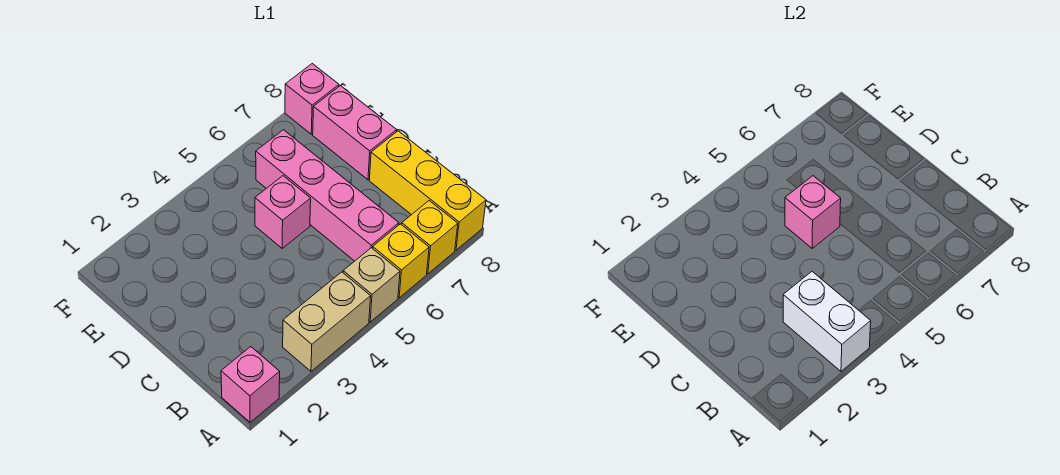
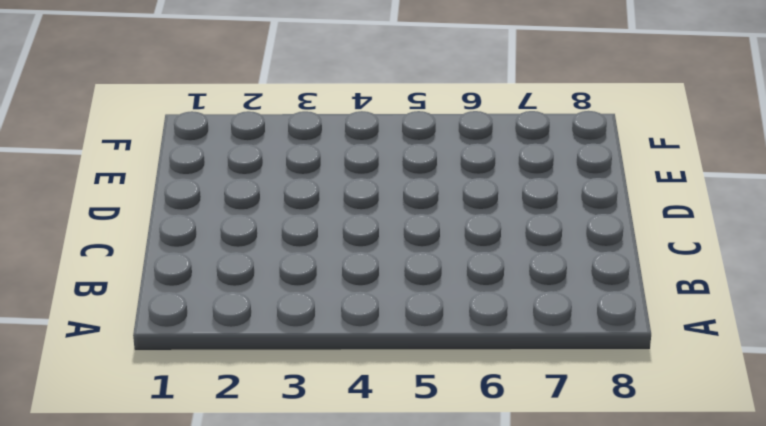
none -> pink 1x1 brick [221,347,280,422]
none -> tan 1x2 brick [283,272,371,371]
none -> tan 1x1 brick [343,248,400,322]

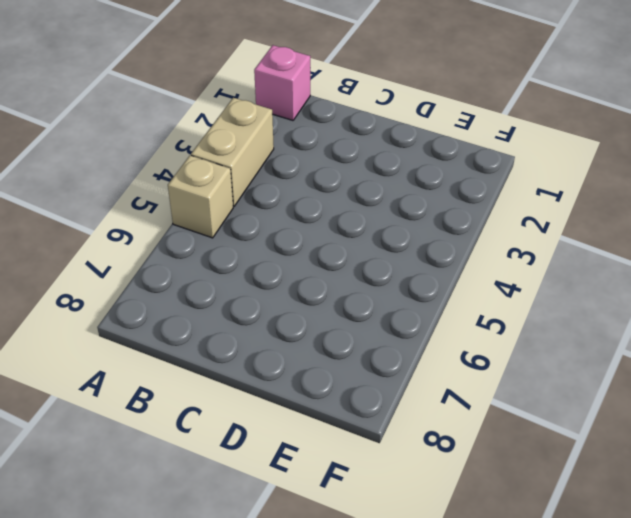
none -> yellow 1x1 brick [373,224,429,298]
none -> yellow 1x1 brick [402,201,458,274]
none -> yellow 1x3 brick [369,131,486,250]

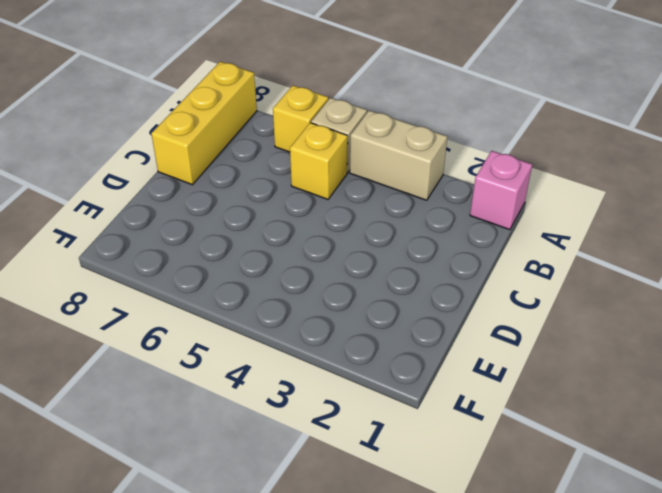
yellow 1x1 brick [290,123,348,199] -> yellow 1x1 brick moved to [402,201,458,274]
none -> pink 1x4 brick [256,130,399,261]
none -> pink 1x1 brick [255,176,311,248]
none -> pink 1x2 brick [313,86,397,180]

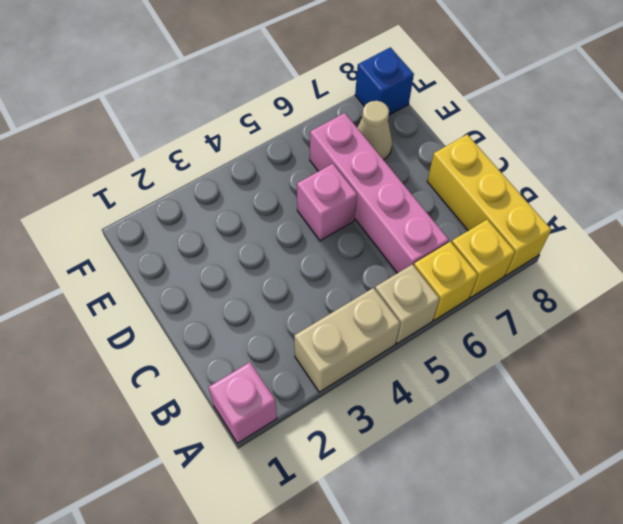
tan 1x1 cone [358,101,392,160] -> none
blue 1x1 brick [355,47,414,115] -> pink 1x1 brick [285,64,339,134]
none -> pink 1x2 brick [313,86,397,180]
none -> white 1x2 brick [783,272,871,371]
none -> pink 1x1 brick [785,176,841,248]

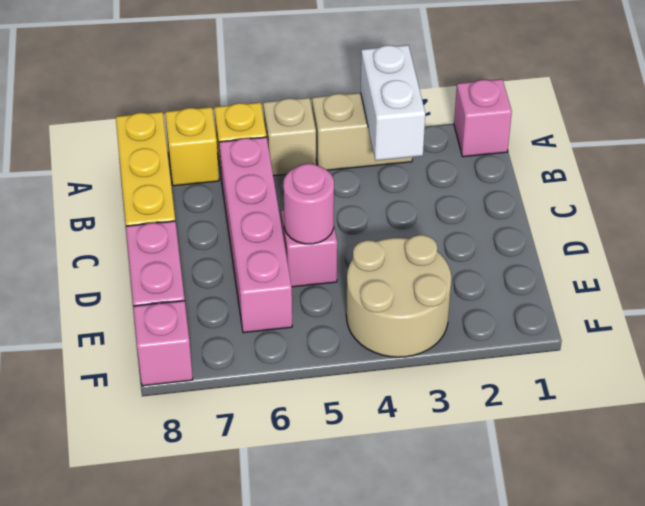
pink 1x1 round brick [283,164,334,244] -> pink 1x1 brick [785,176,841,248]
tan 2x2 round brick [346,235,451,357] -> none

